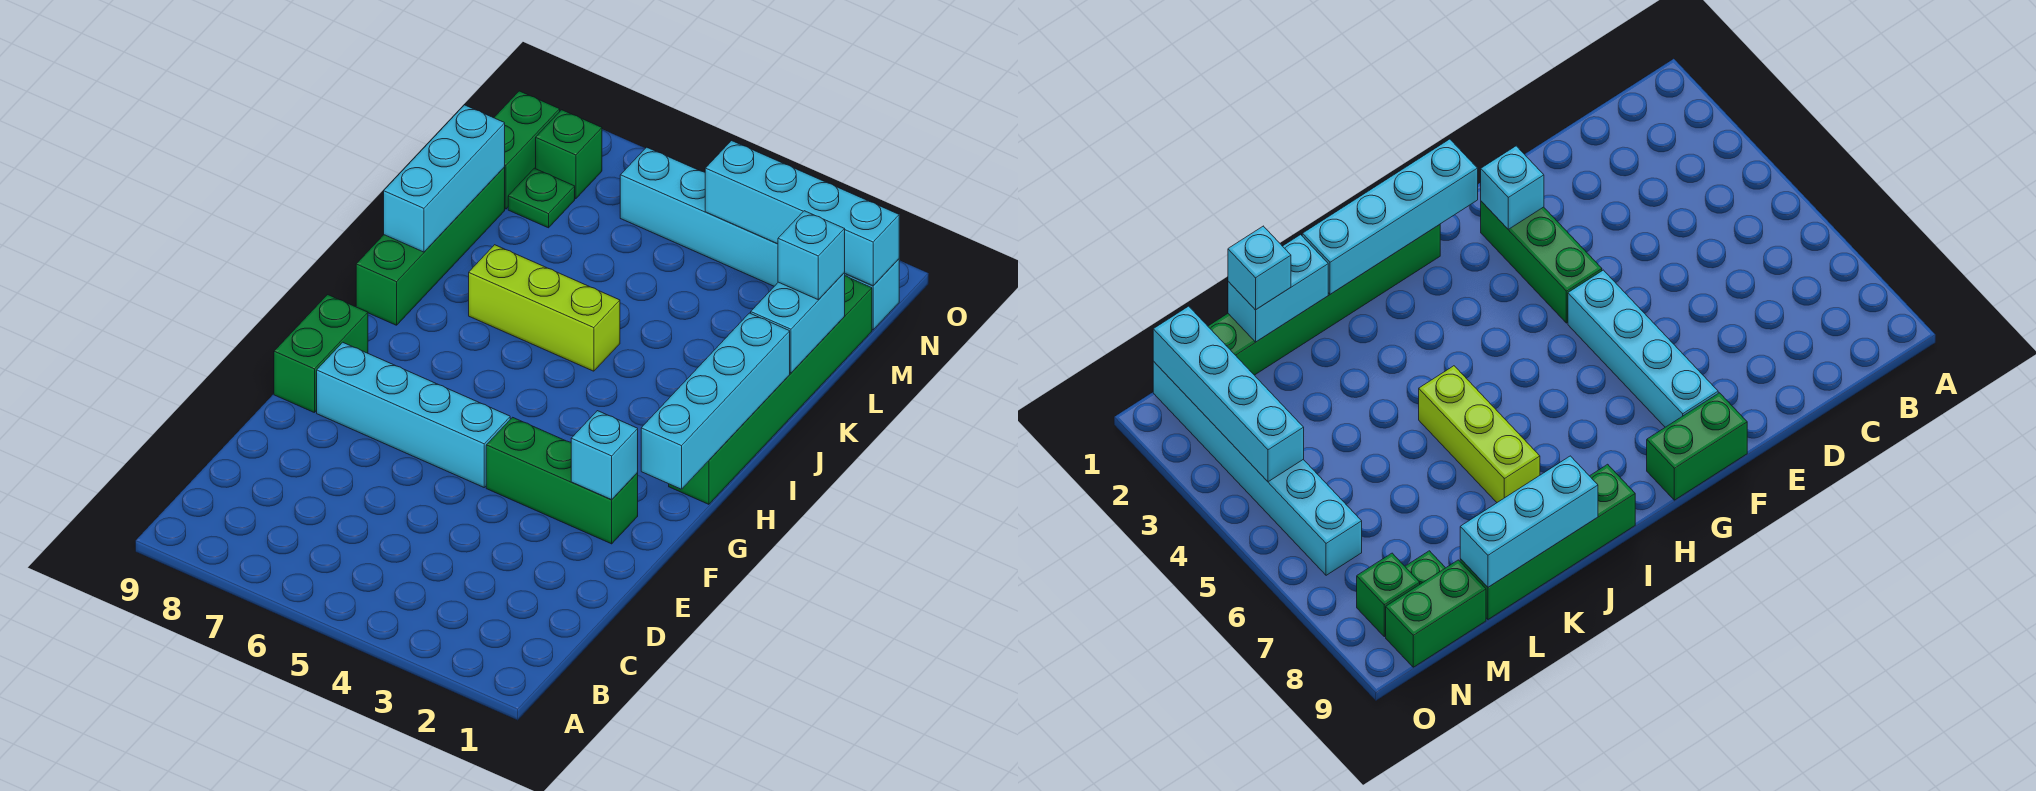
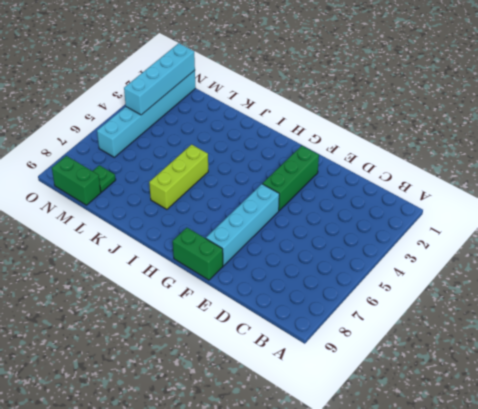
none -> green 1x6 brick [669,276,872,504]
none -> green 1x4 brick [356,167,505,325]
none -> green 1x1 brick [536,110,602,199]

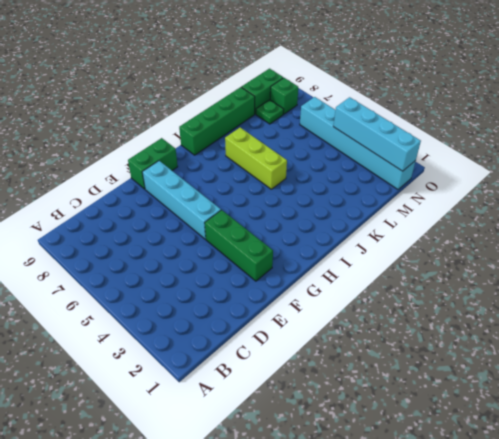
none -> green 1x6 brick [669,276,872,504]
none -> cyan 1x1 brick [571,411,638,500]
none -> cyan 1x4 brick [641,313,790,489]

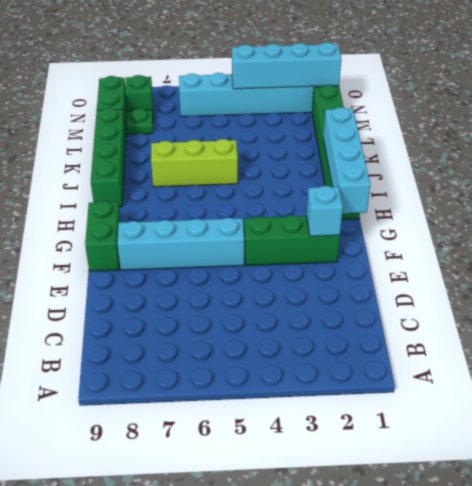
none -> cyan 1x3 brick [384,105,505,252]
none -> cyan 1x2 brick [751,273,845,373]
none -> cyan 1x1 brick [778,211,845,300]

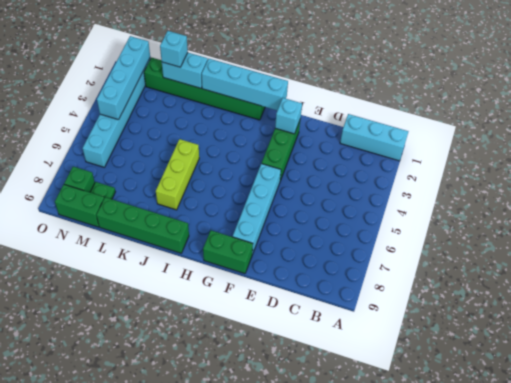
cyan 1x3 brick [340,114,408,161] -> cyan 1x3 brick moved to [384,105,505,252]

